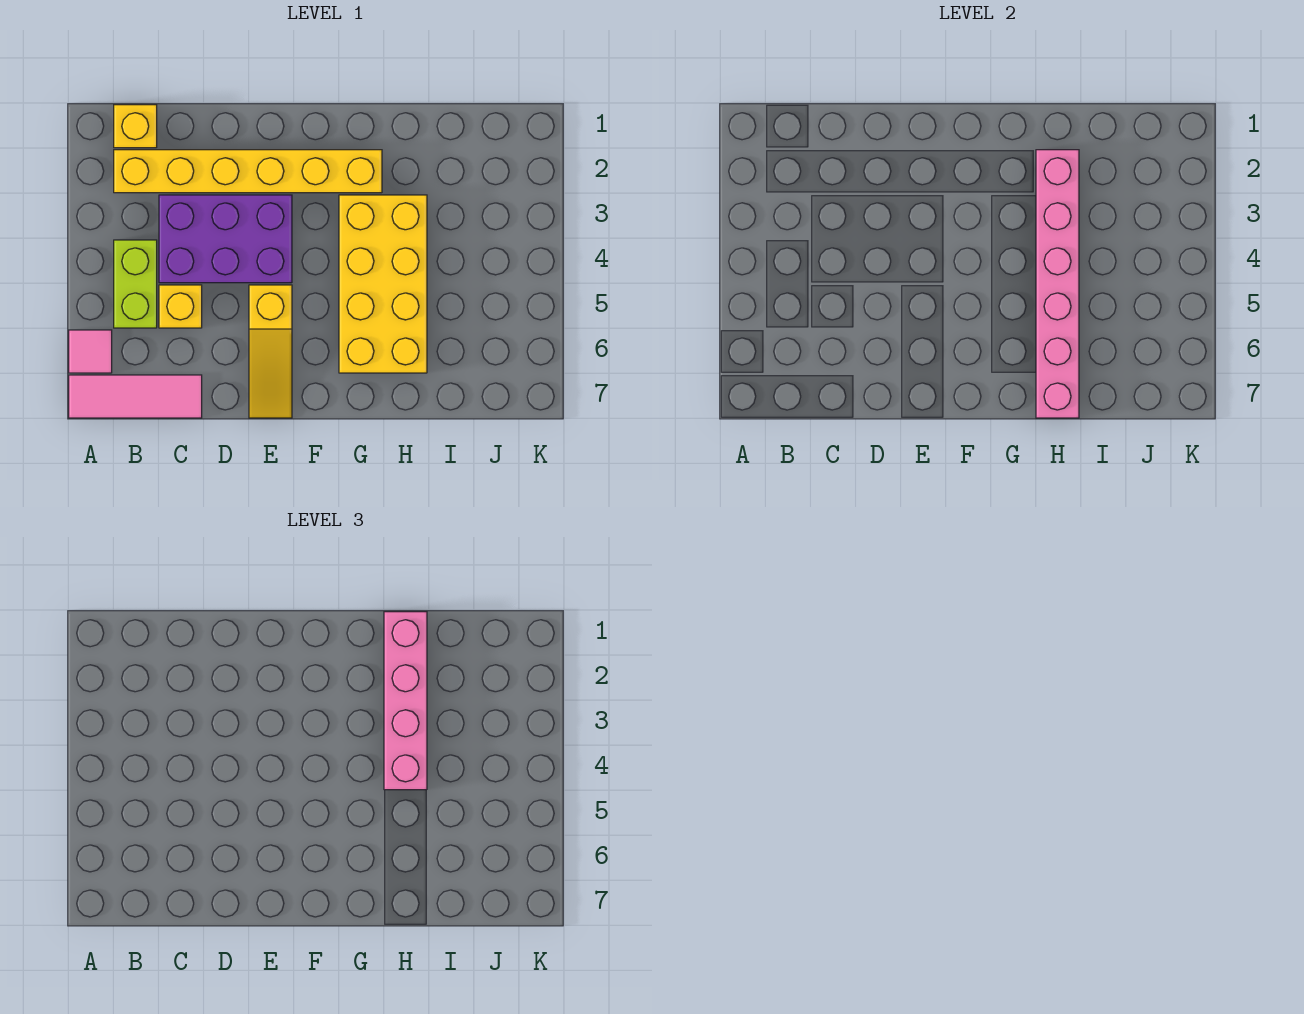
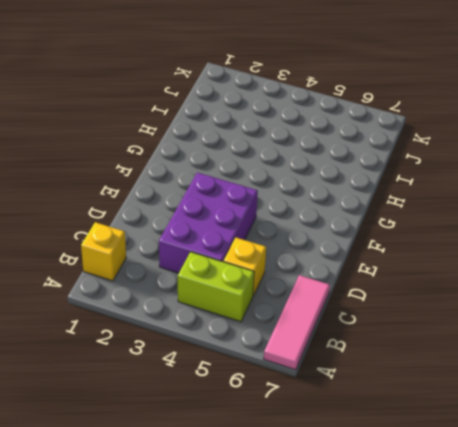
none -> pink 1x1 tile [69,330,112,373]
none -> yellow 1x6 brick [114,150,382,193]

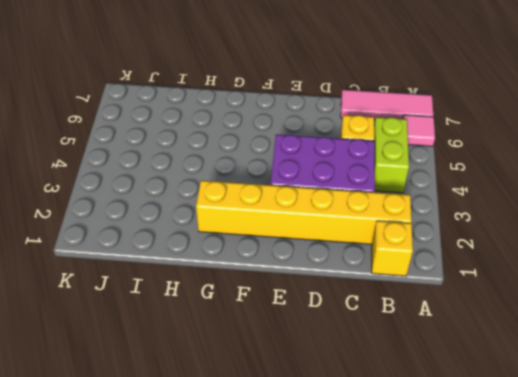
none -> yellow 1x3 slope [249,285,292,418]
none -> yellow 2x4 brick [339,195,427,373]

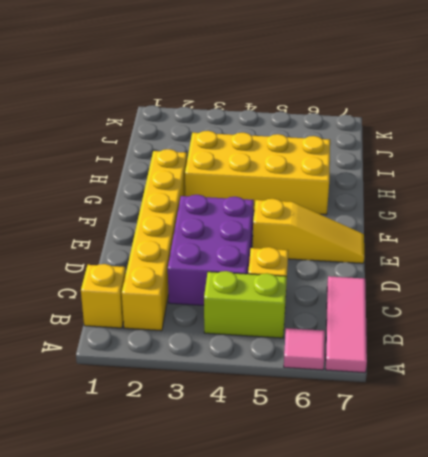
none -> pink 1x6 brick [1036,150,1079,418]
none -> pink 1x4 brick [384,612,427,790]

